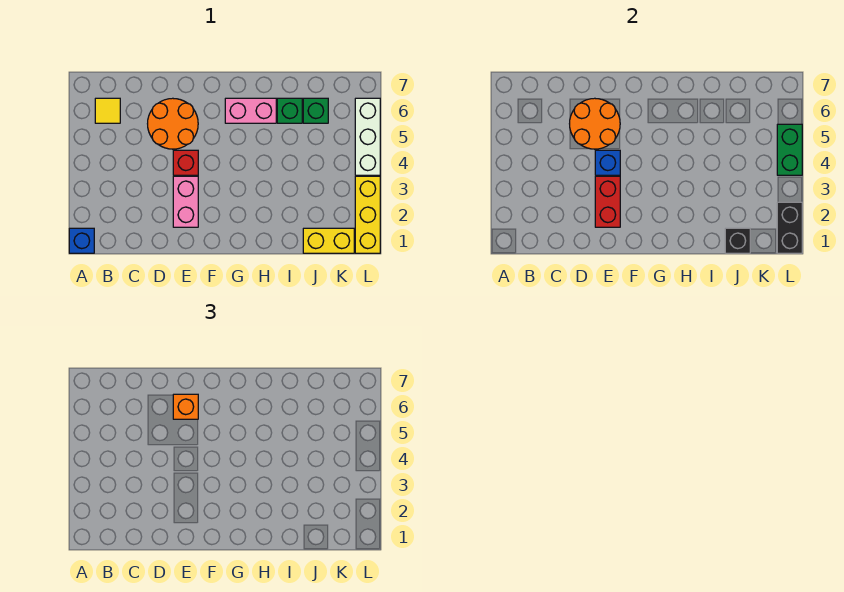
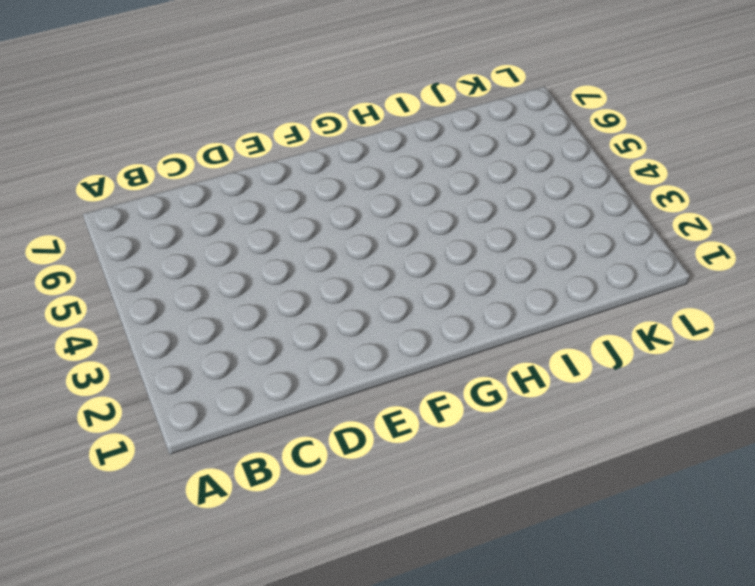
none -> blue 1x1 brick [69,228,94,253]
none -> yellow 1x1 tile [95,98,120,123]
none -> orange 2x2 round brick [148,98,198,149]

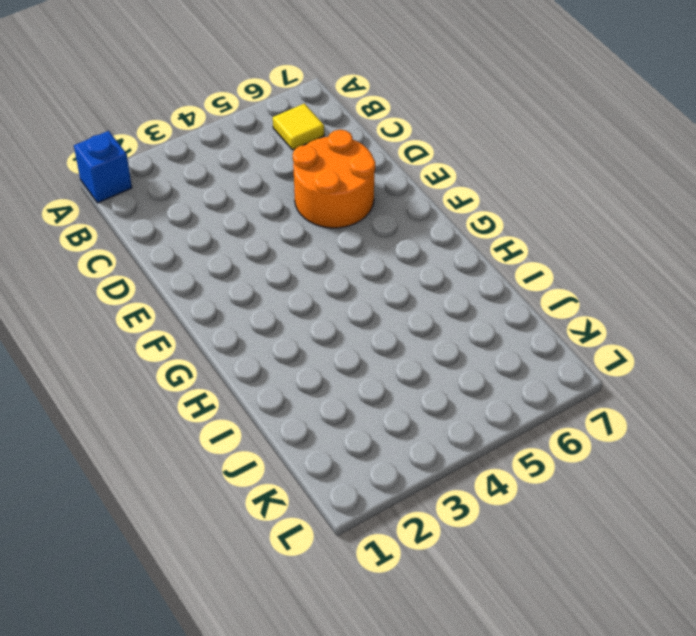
none -> pink 1x2 brick [173,176,198,227]
none -> red 1x1 brick [173,150,198,175]
none -> pink 1x2 brick [225,98,276,123]

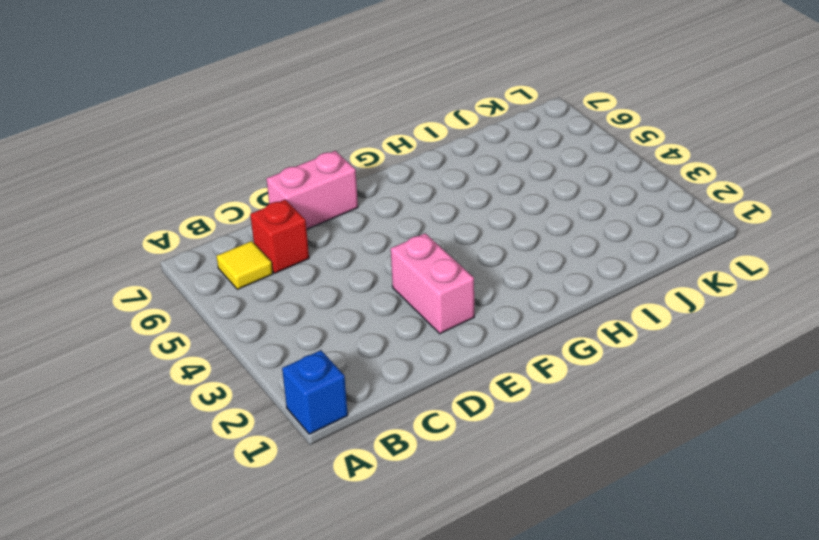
red 1x1 brick [250,200,309,273] -> red 1x1 brick moved to [173,150,198,175]
pink 1x2 brick [267,151,358,229] -> pink 1x2 brick moved to [225,98,276,123]
none -> orange 2x2 round brick [148,98,198,149]
none -> green 1x1 brick [277,98,302,123]
none -> yellow 1x2 brick [303,228,354,253]

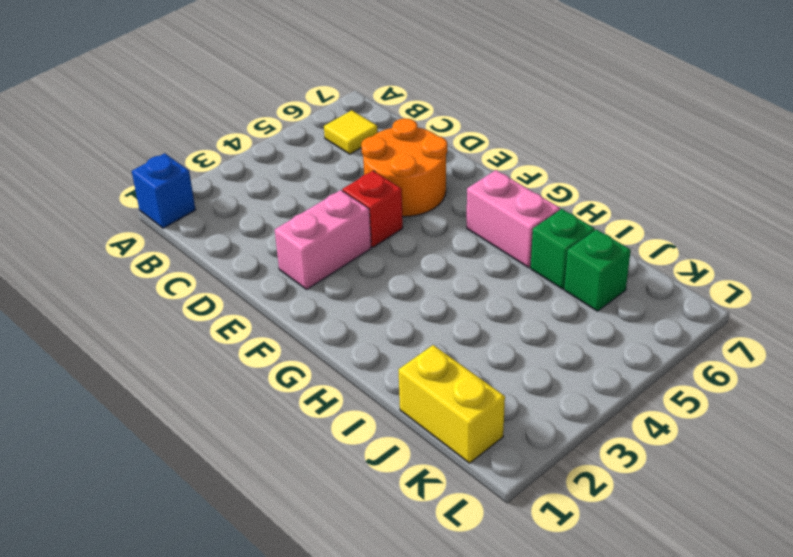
none -> yellow 1x3 brick [355,176,380,253]
none -> white 1x3 brick [355,98,380,175]
none -> orange 2x2 round brick [570,98,620,149]

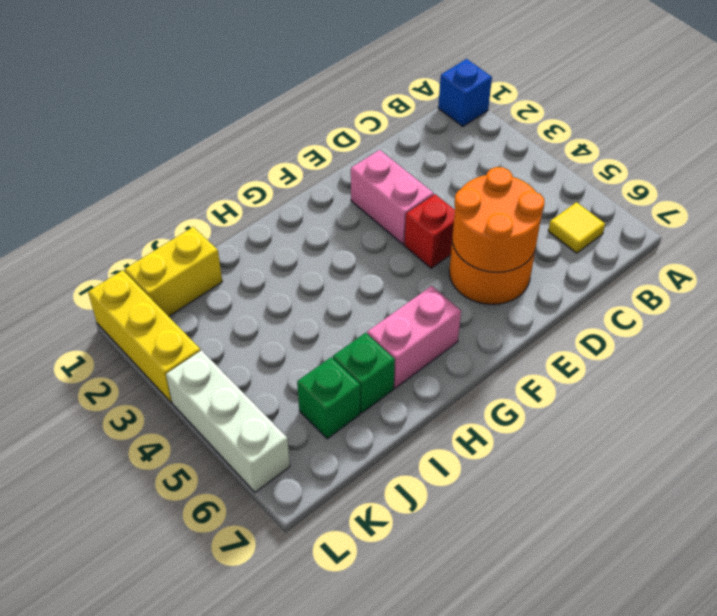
none -> red 1x2 brick [595,176,620,227]
none -> blue 1x1 brick [595,150,620,175]
none -> black 1x1 brick [725,228,750,253]

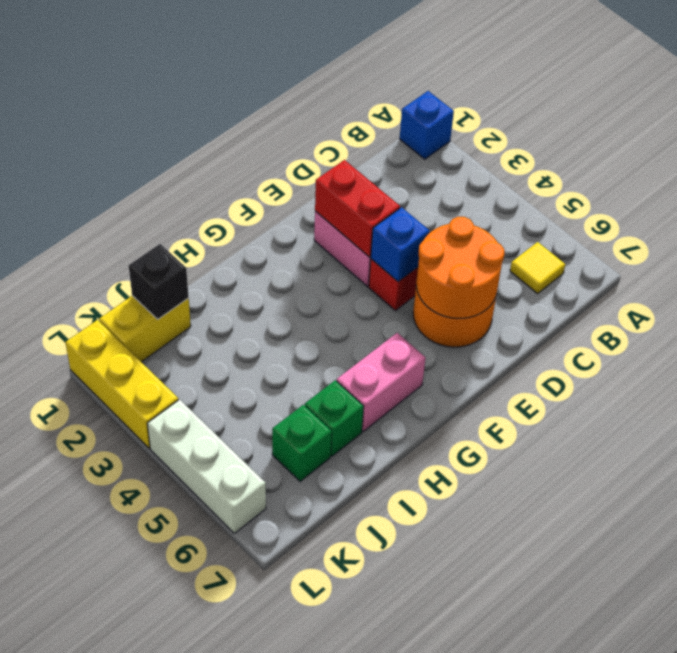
none -> black 1x2 brick [777,202,802,253]
none -> green 1x2 brick [777,124,802,175]
none -> orange 1x1 brick [173,394,198,419]

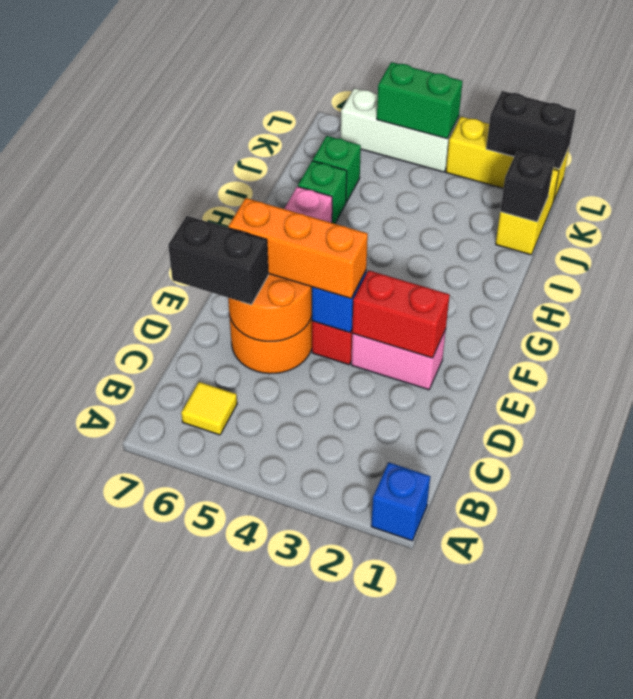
black 1x2 brick [168,216,268,305] -> none
orange 1x3 brick [228,198,368,298] -> orange 1x1 brick [173,394,198,419]

